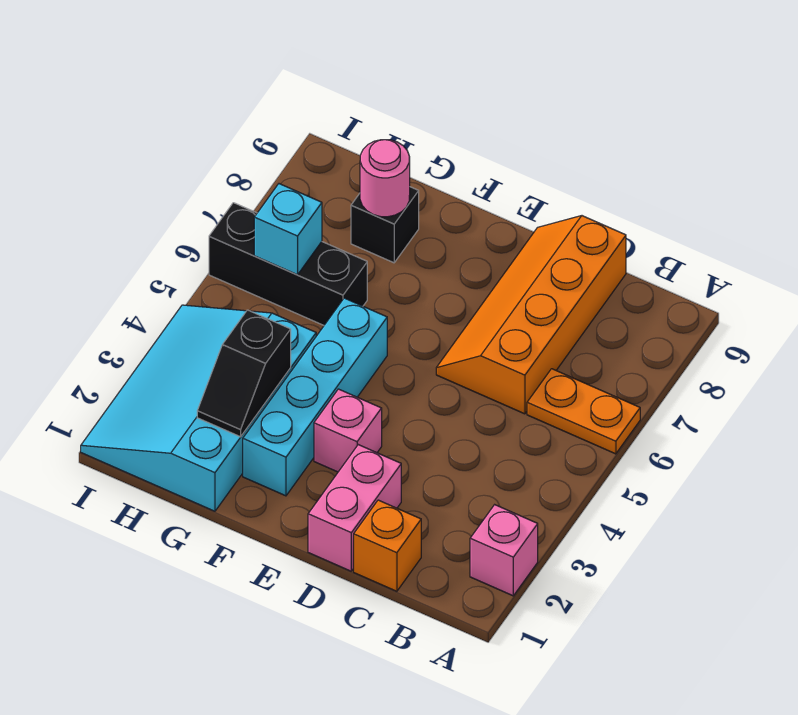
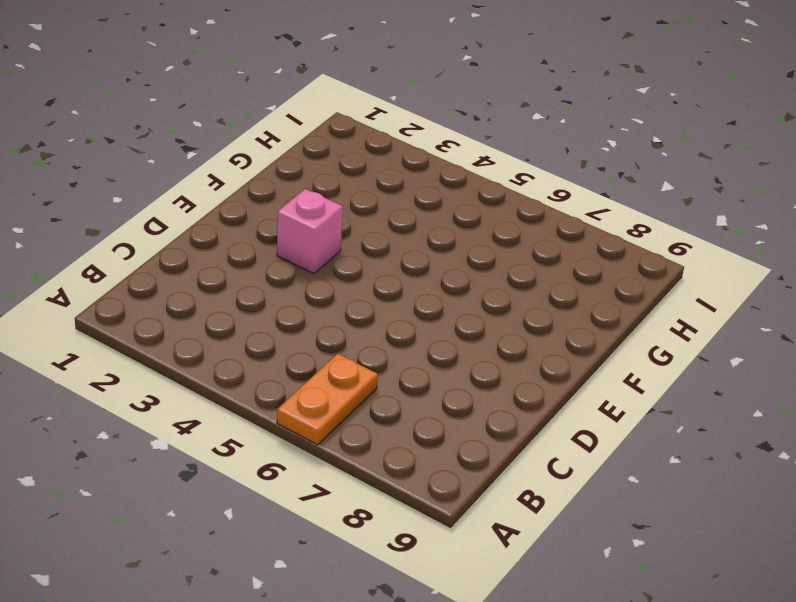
none -> pink 1x1 brick [470,505,538,596]
none -> orange 1x1 brick [354,500,421,591]
none -> orange 2x4 slope [436,216,626,414]

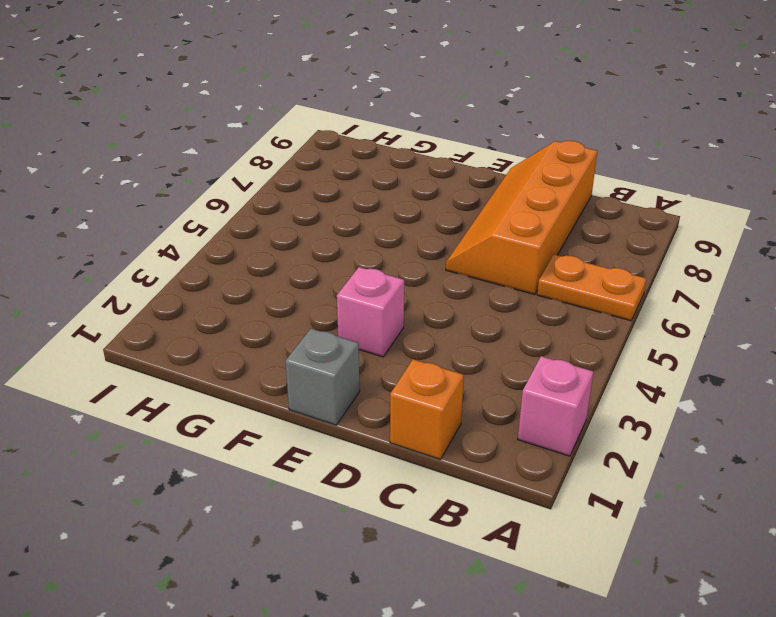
grey 1x1 brick [285,329,360,425] -> none
none -> pink 1x2 brick [308,445,401,571]
none -> cyan 1x4 brick [243,298,387,496]
none -> cyan 3x4 slope [81,305,316,511]

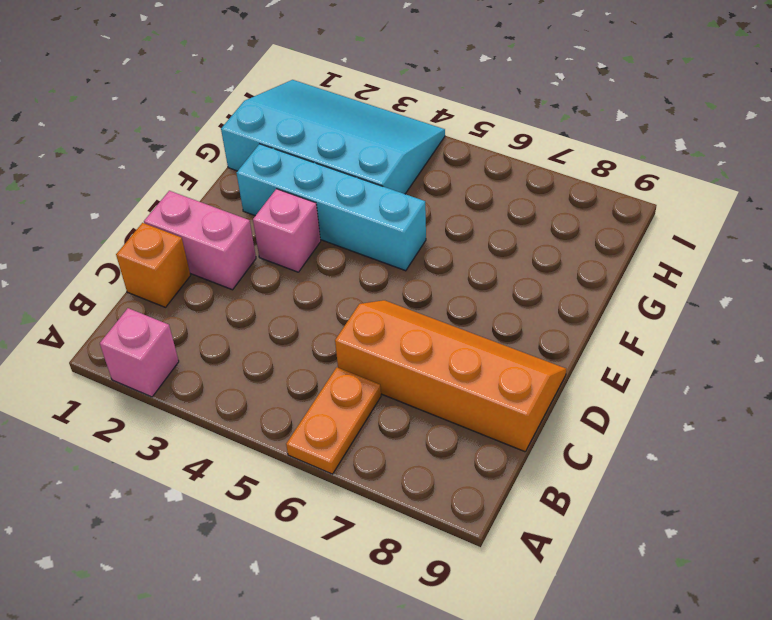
none -> black 1x3 brick [209,203,367,325]
none -> black 1x1 brick [351,187,419,263]
none -> black 1x2 slope [197,310,291,437]

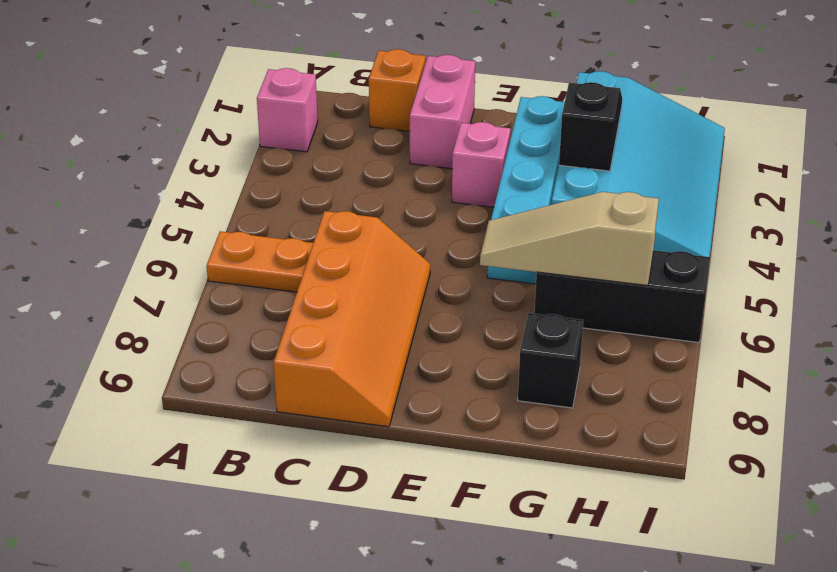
tan 1x3 slope [480,192,659,286] -> cyan 1x1 brick [254,184,322,275]
none -> pink 1x1 round brick [360,140,410,217]

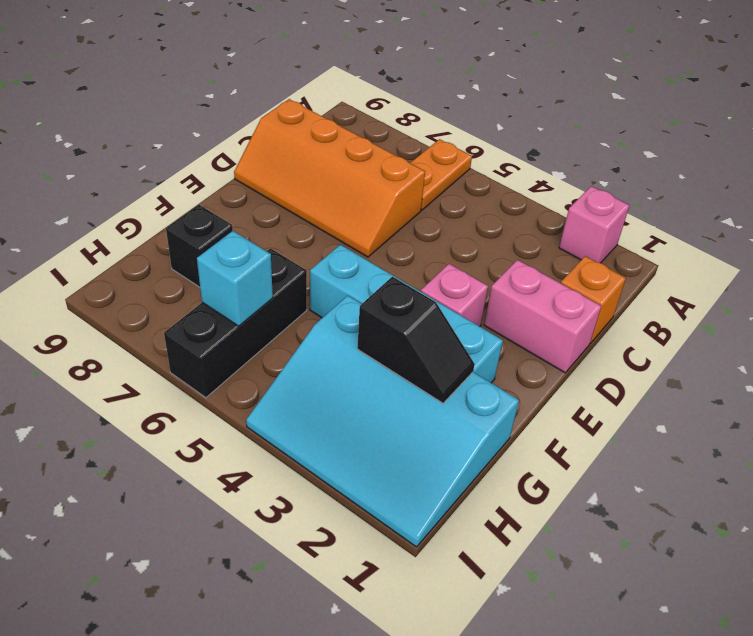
none -> pink 1x1 round brick [360,140,410,217]

